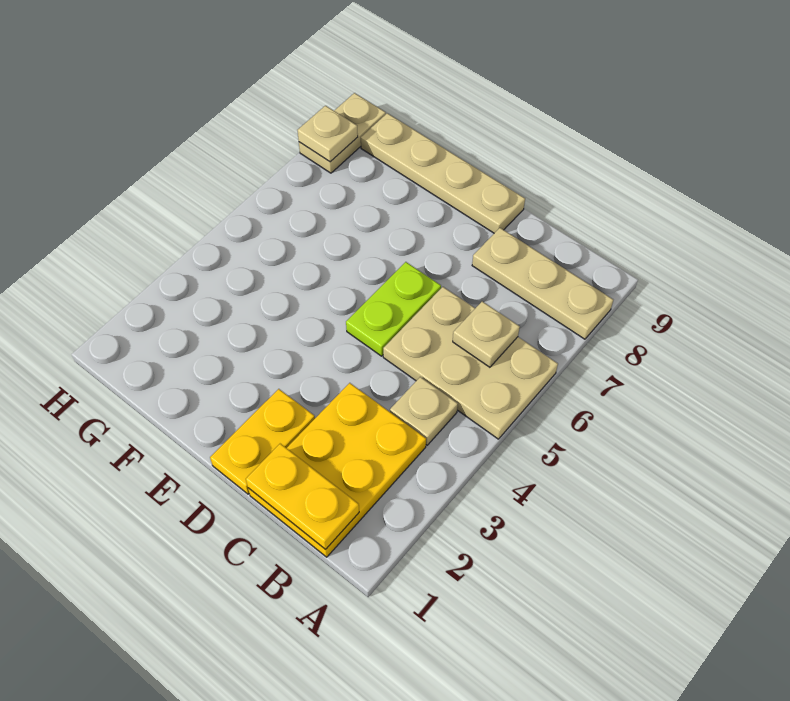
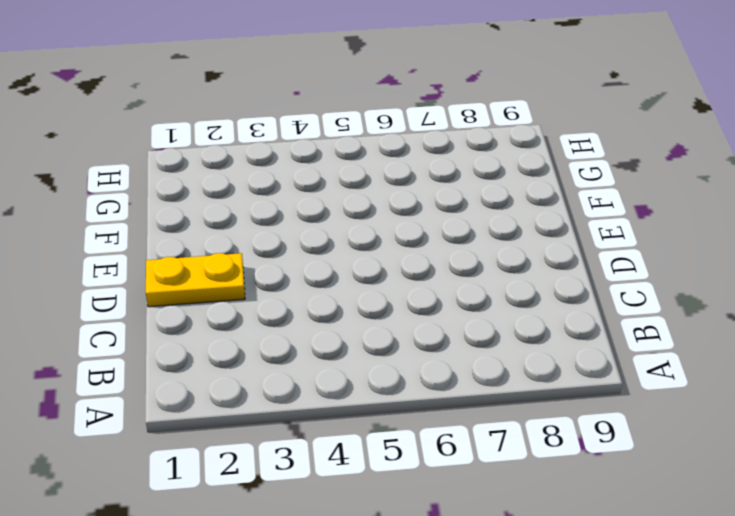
none -> tan 2x3 plate [383,287,558,439]
none -> tan 1x3 plate [472,228,613,339]

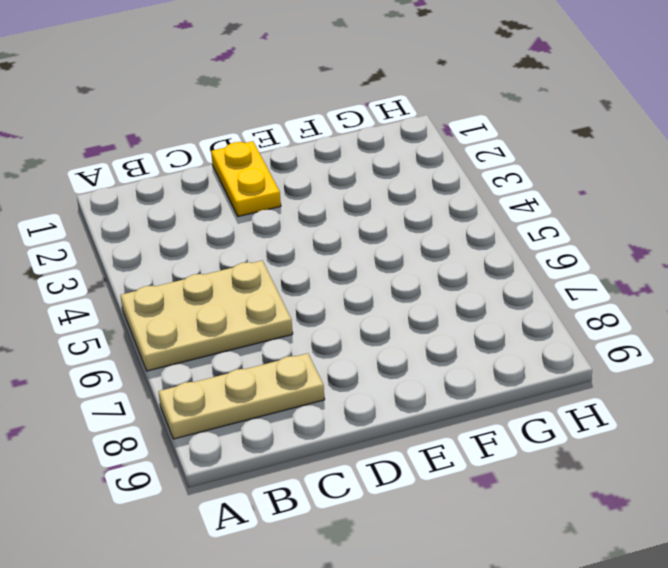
none -> yellow 2x3 plate [248,383,426,557]
none -> tan 1x1 plate [390,377,458,445]

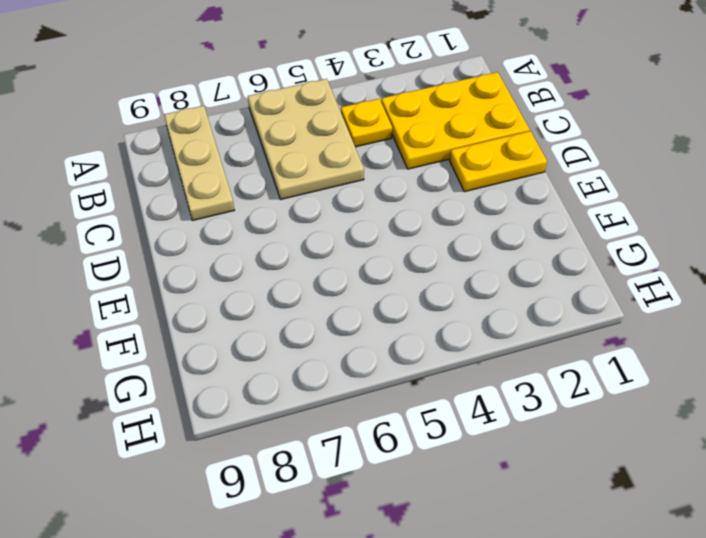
yellow 1x1 plate [341,99,392,147] -> tan 1x1 plate [390,377,458,445]
none -> lime 1x2 plate [346,262,441,356]
none -> tan 1x4 plate [361,113,525,233]

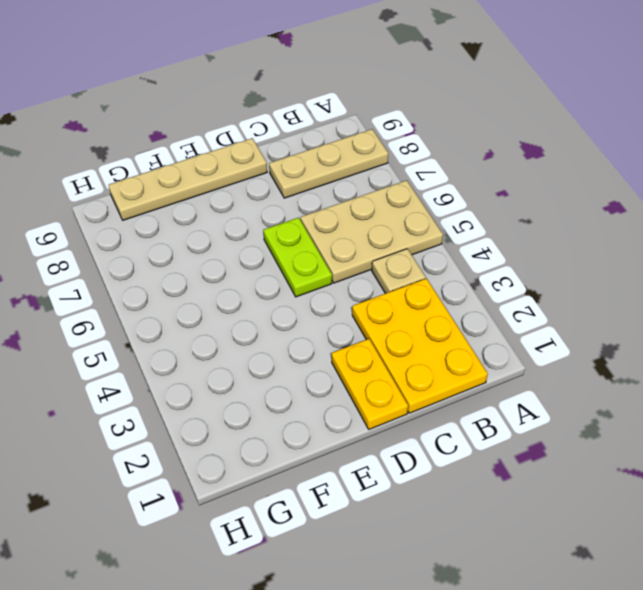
none -> tan 1x2 plate [299,93,386,173]
none -> yellow 1x2 plate [246,444,359,549]

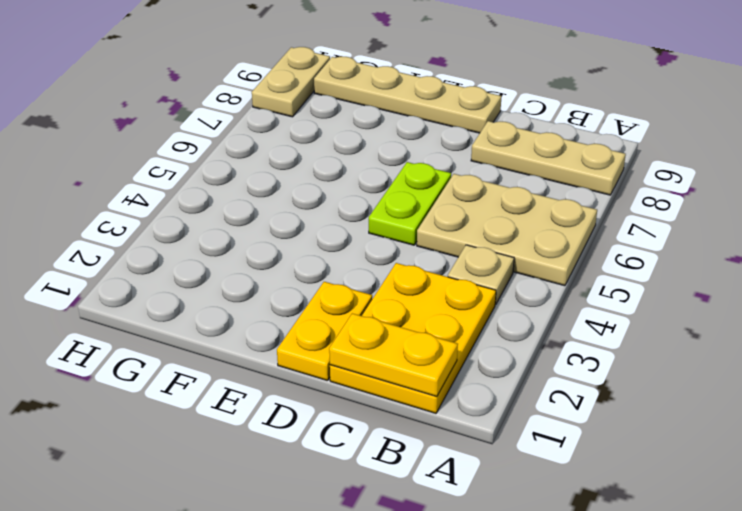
none -> tan 1x1 plate [453,302,520,367]
none -> tan 1x1 plate [298,106,358,162]

